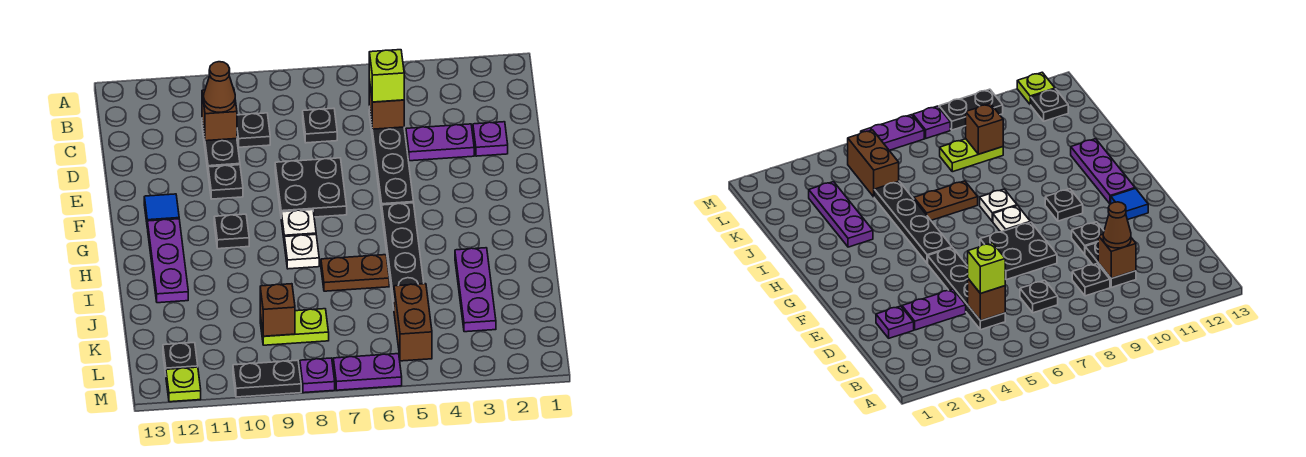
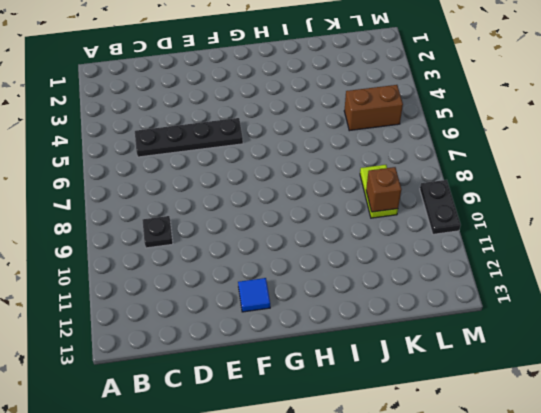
none -> black 1x1 plate [303,108,337,143]
none -> black 1x2 plate [202,121,240,169]
none -> purple 1x1 plate [473,122,508,156]

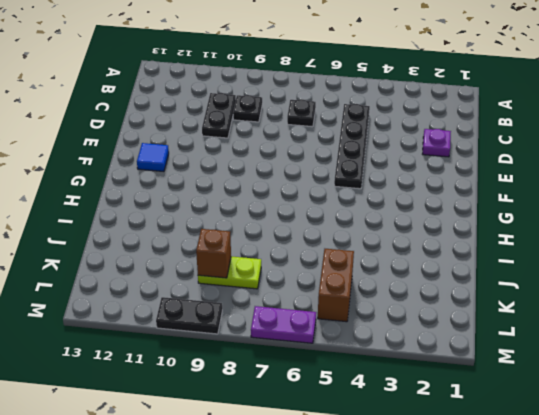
none -> purple 1x2 plate [406,124,474,161]
none -> black 2x2 plate [275,158,347,217]
none -> black 1x1 plate [208,165,243,199]

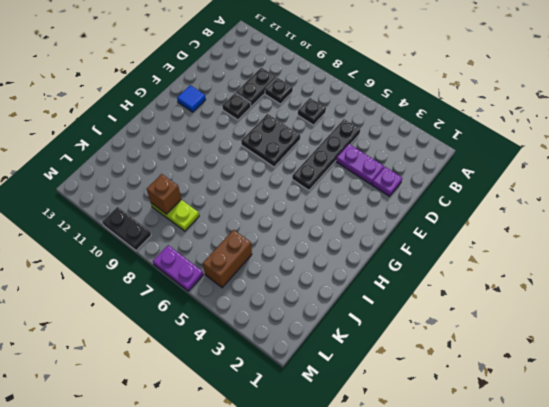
none -> black 1x4 plate [382,203,424,308]
none -> white 1x1 plate [281,210,316,238]
none -> black 1x1 plate [214,214,249,249]

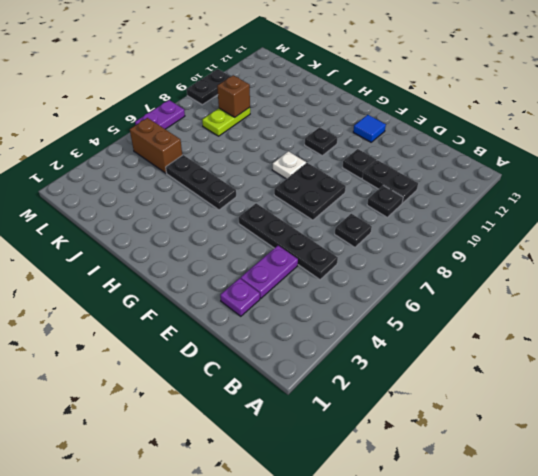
black 1x3 plate [166,155,236,210] -> black 1x4 plate [382,203,424,308]
none -> purple 1x3 plate [148,219,188,303]
none -> white 1x1 plate [284,234,319,269]
none -> purple 1x3 plate [455,248,496,332]

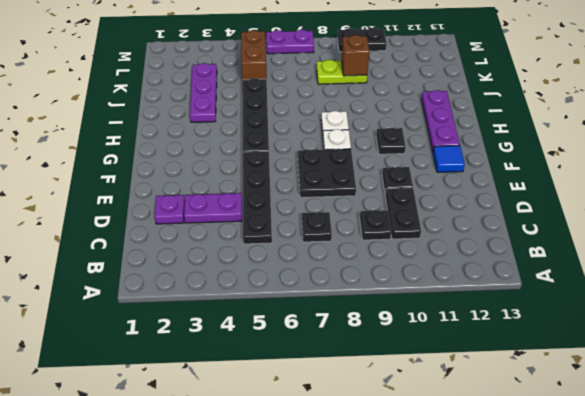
none -> brown 1x2 plate [321,255,389,291]
none -> black 1x1 plate [163,343,198,374]
none -> purple 1x1 plate [300,358,335,393]

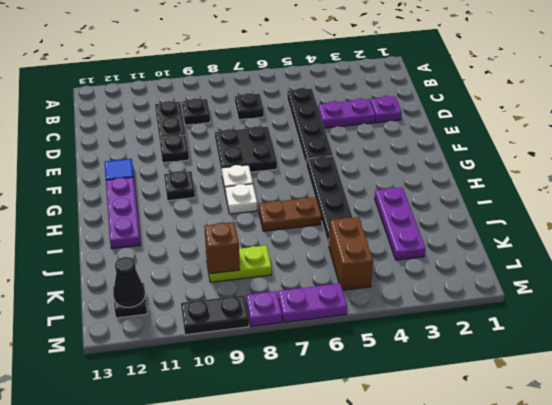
black 1x1 cone [113,257,145,307] -> none
none -> lime 1x1 plate [166,367,201,402]
none -> brown 1x1 brick [369,80,404,129]
none -> brown 1x1 brick [202,88,237,141]

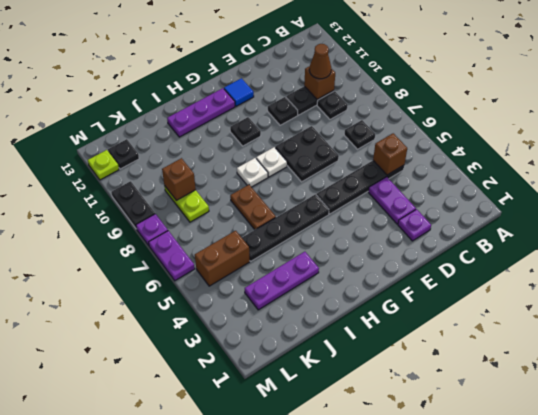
none -> lime 1x1 brick [369,50,404,102]

